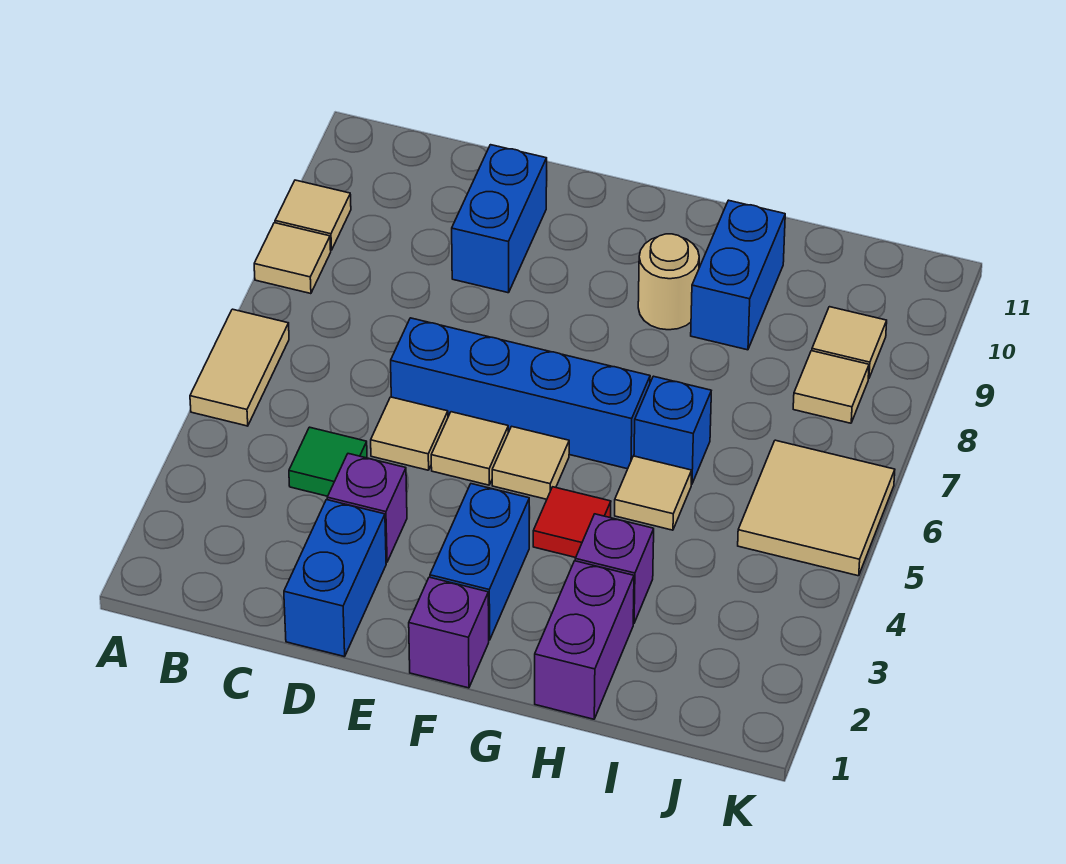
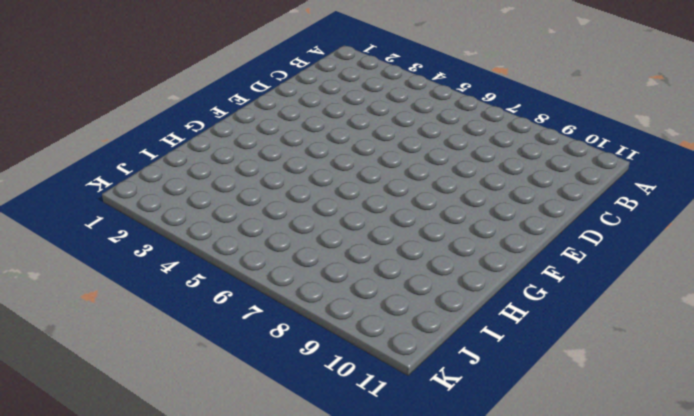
none -> tan 1x2 tile [190,309,289,426]
none -> tan 1x1 tile [254,223,331,294]
none -> tan 1x1 tile [275,180,351,250]

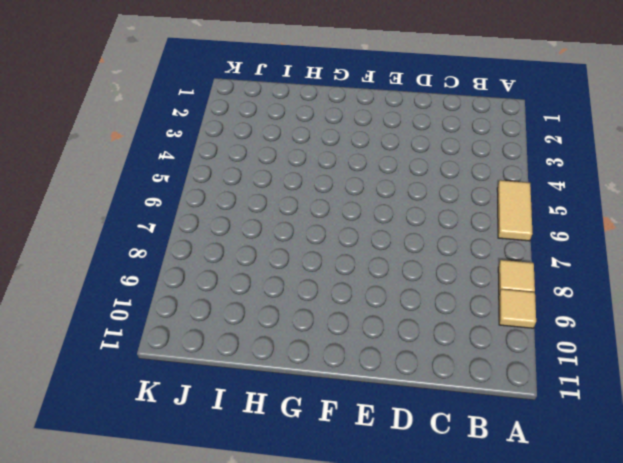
none -> green 1x1 tile [289,427,367,496]
none -> blue 1x2 brick [284,500,386,657]
none -> purple 1x1 brick [327,454,407,562]

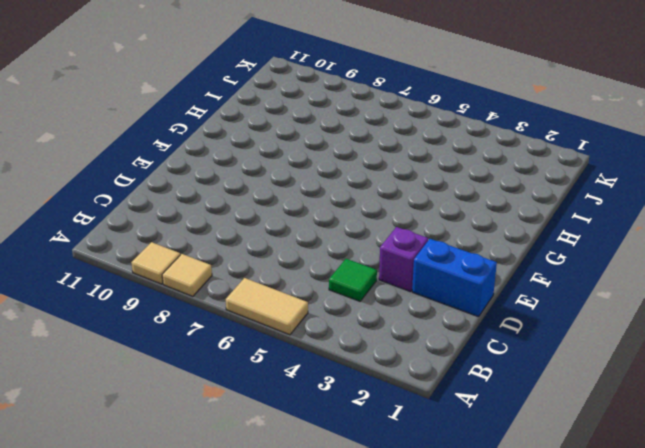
none -> tan 1x1 tile [371,397,448,470]
none -> blue 1x4 brick [391,318,650,469]
none -> blue 1x2 brick [452,145,547,293]

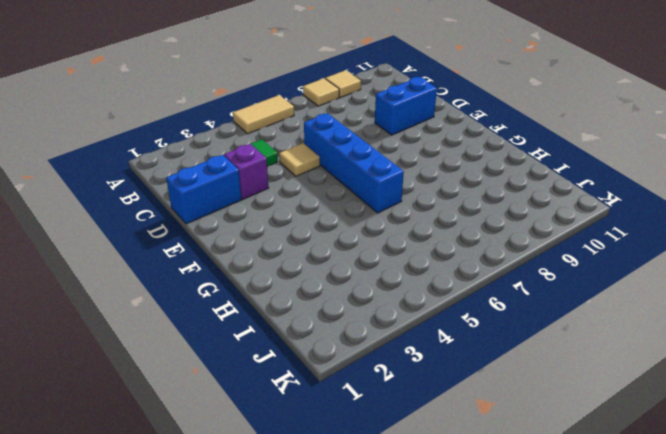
none -> tan 1x1 tile [431,412,508,485]
none -> purple 1x1 brick [409,577,489,688]
none -> blue 1x2 brick [430,484,529,640]

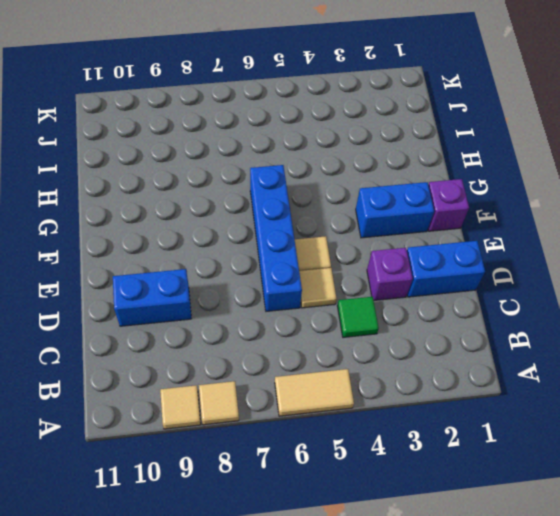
none -> tan 1x1 tile [492,426,569,499]
none -> red 1x1 tile [533,487,611,558]
none -> tan 1x1 round brick [638,234,699,330]

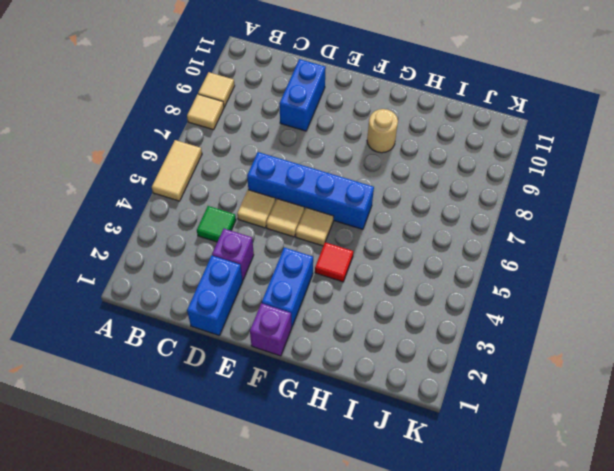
none -> purple 1x2 brick [535,561,634,719]
none -> purple 1x1 brick [575,514,654,624]
none -> tan 1x1 tile [615,456,692,530]

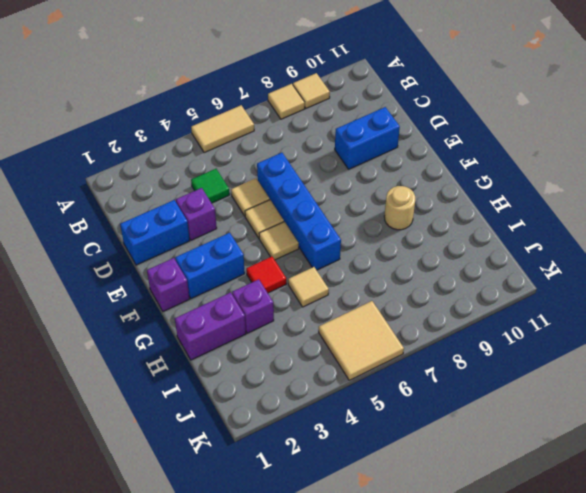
none -> blue 1x1 brick [634,376,711,484]
none -> blue 1x2 brick [691,200,785,350]
none -> tan 1x1 tile [793,351,869,423]

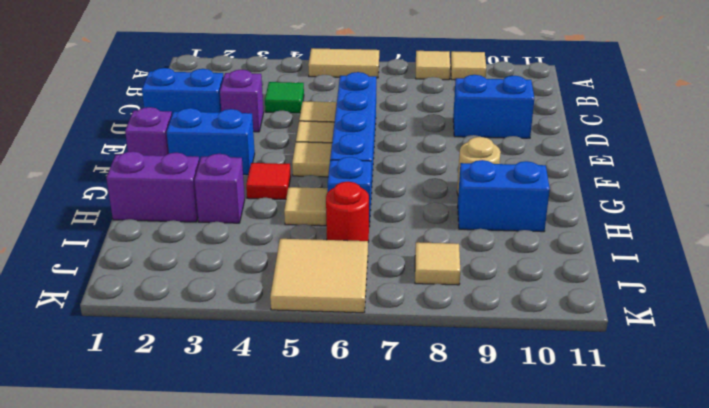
red 1x1 round brick [326,182,369,242] -> none
none -> tan 1x1 tile [812,307,887,379]

